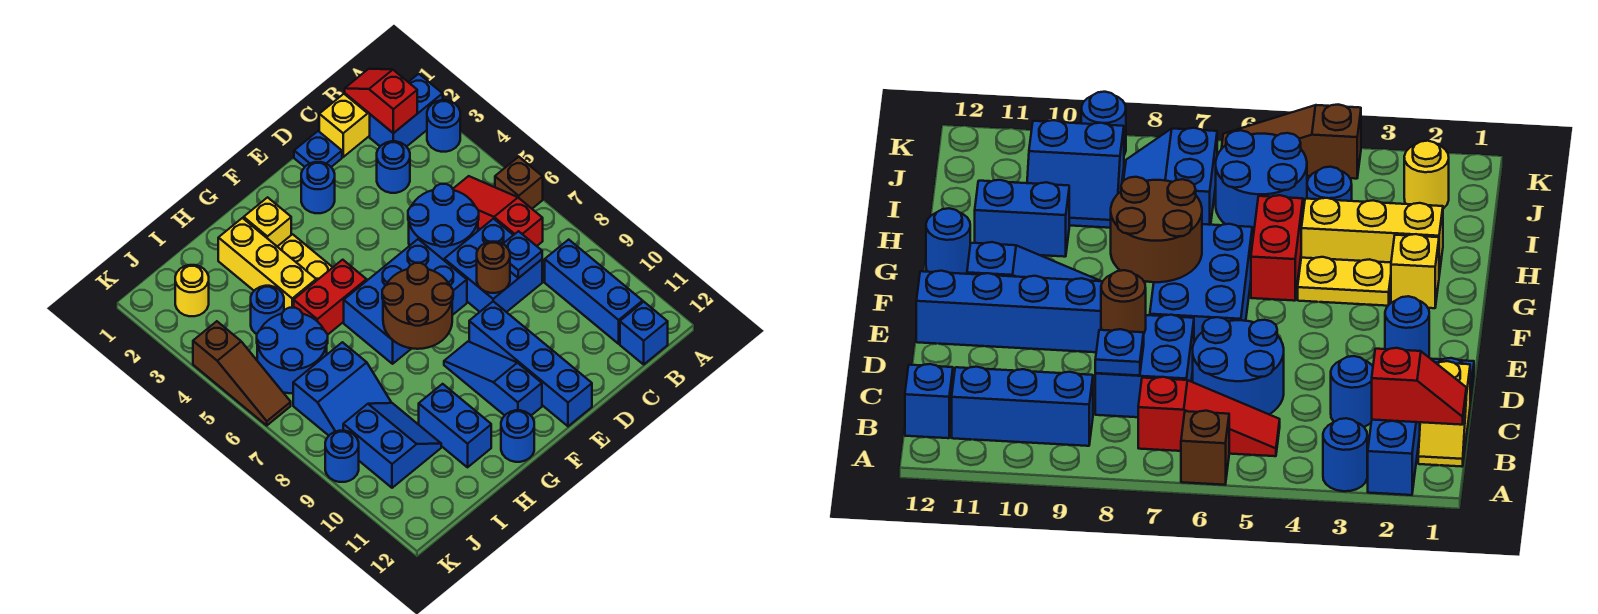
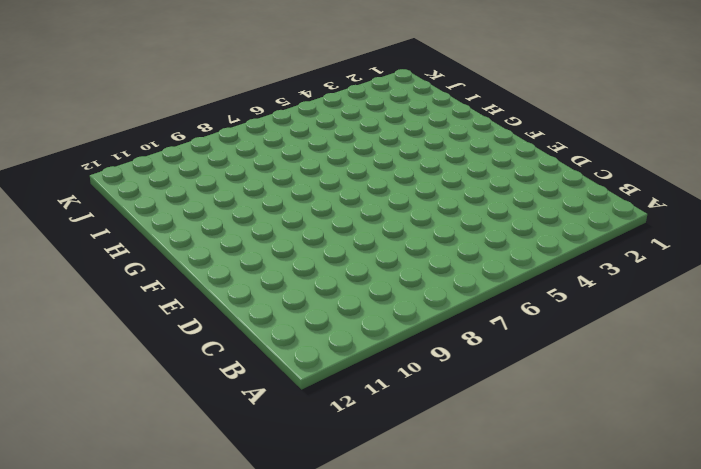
none -> blue 1x2 brick [370,74,443,147]
none -> blue 1x1 round brick [427,100,460,152]
none -> brown 1x1 brick [495,157,543,209]
none -> yellow 1x2 slope [319,94,370,157]

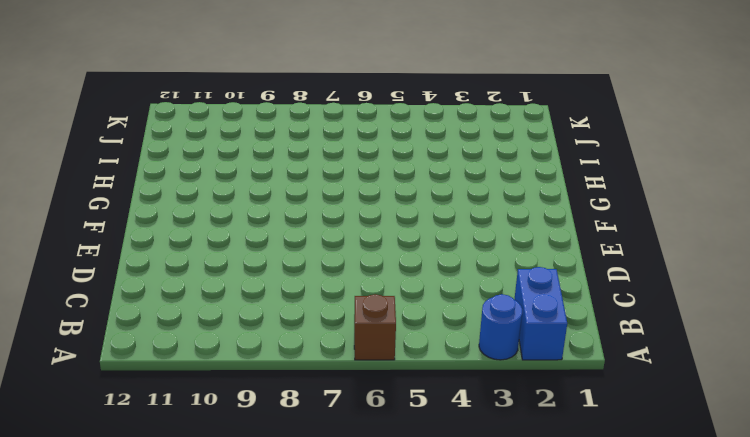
none -> yellow 1x2 slope [319,94,370,157]
none -> red 1x3 slope [453,176,543,246]
none -> blue 1x3 brick [545,240,643,344]
none -> blue 1x1 brick [620,302,668,364]

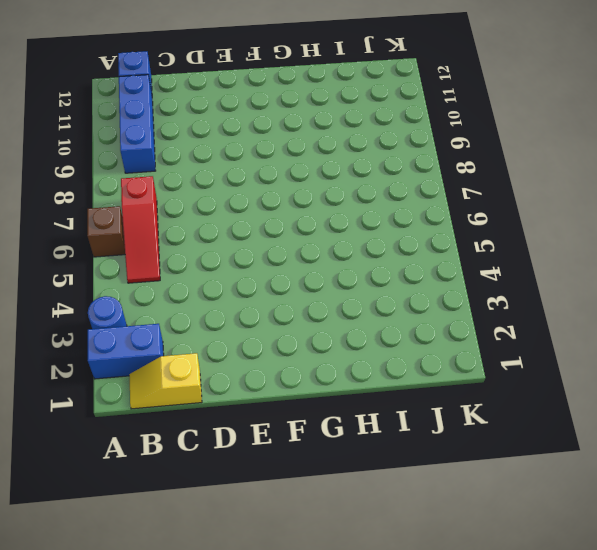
none -> blue 1x1 round brick [377,141,410,193]
none -> blue 2x2 round brick [408,184,479,260]
none -> blue 2x2 brick [444,219,542,312]
none -> blue 1x1 plate [294,131,342,167]

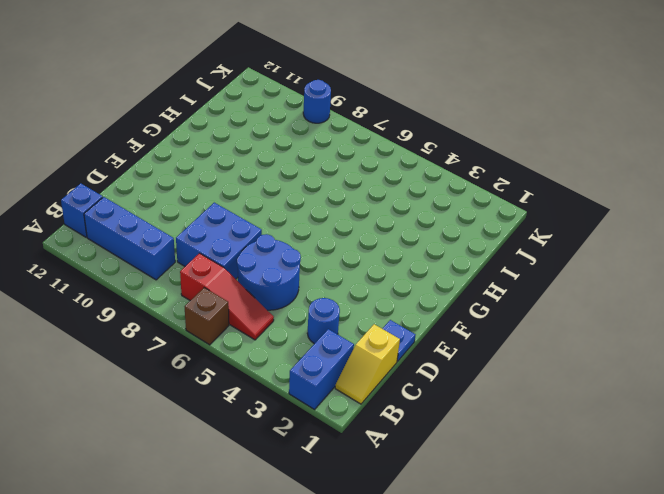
none -> blue 1x1 round brick [427,100,460,152]
none -> blue 1x1 round brick [301,162,335,213]
none -> blue 2x3 brick [344,239,467,364]
none -> blue 1x4 brick [469,301,592,426]

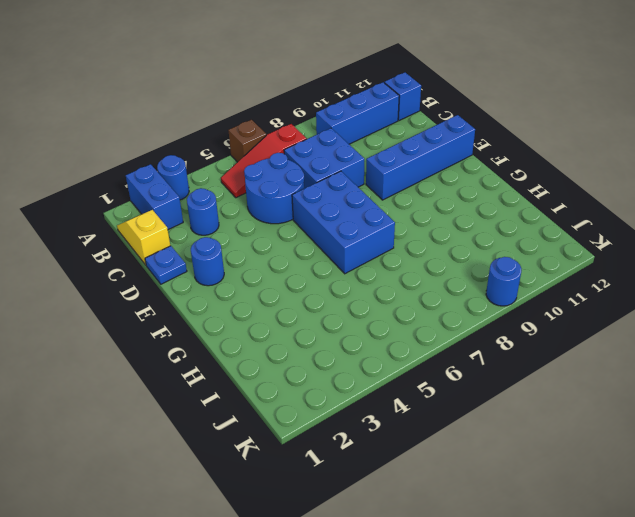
none -> blue 1x3 slope [444,341,542,415]
none -> yellow 1x1 brick [244,197,291,246]
none -> yellow 1x2 plate [277,234,333,281]
none -> red 1x2 brick [294,260,367,334]

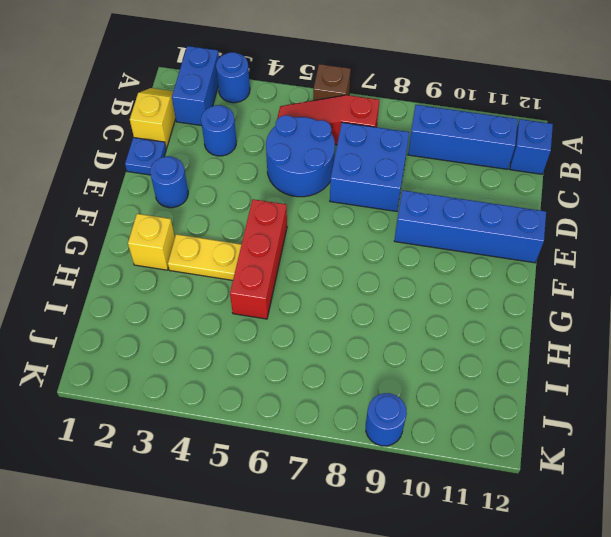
red 1x3 brick [230,199,287,319] -> red 1x2 brick [294,260,367,334]
none -> blue 2x3 brick [344,239,467,364]
none -> blue 1x3 slope [444,341,542,415]
none -> blue 1x1 round brick [501,410,534,462]
none -> yellow 1x3 brick [218,218,316,310]

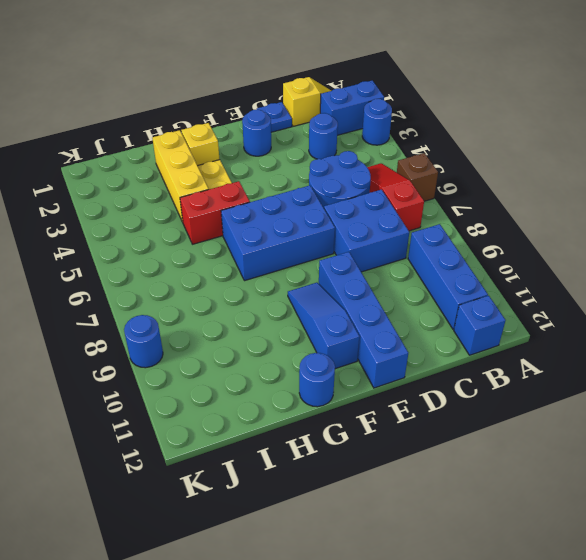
none -> blue 1x2 brick [419,384,491,467]
none -> blue 1x1 round brick [251,286,284,334]
none -> blue 2x2 round brick [257,308,328,393]
none -> blue 2x2 slope [293,342,391,435]

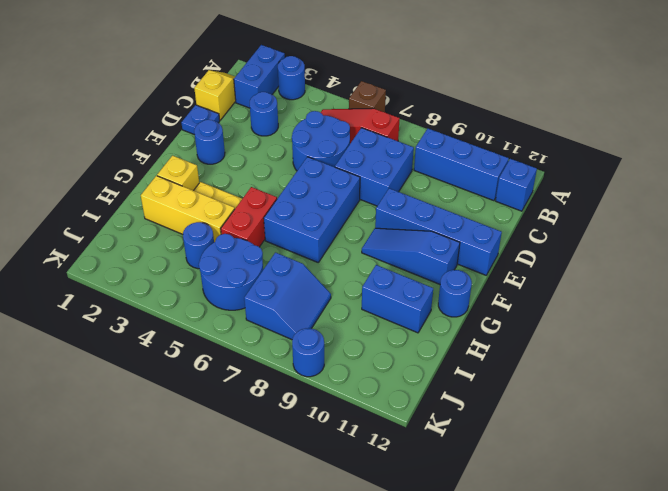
none -> blue 2x2 slope [343,403,441,488]
none -> yellow 1x1 round brick [175,265,209,316]
none -> brown 1x3 slope [193,321,291,425]
none -> red 1x2 slope [345,69,417,133]

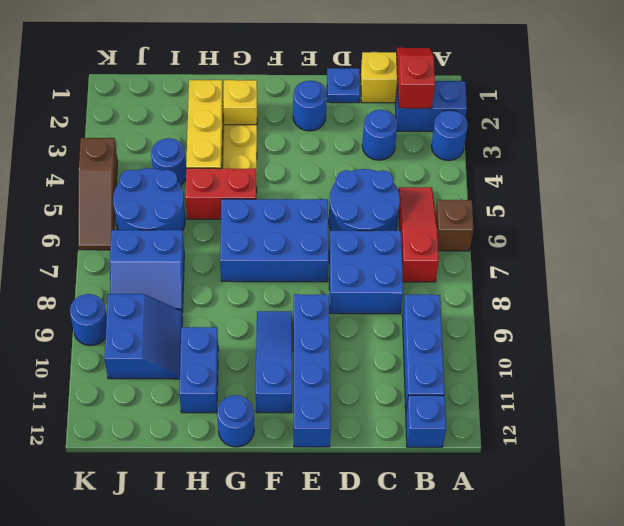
none -> yellow 1x1 round brick [175,265,209,316]
none -> blue 1x1 plate [503,231,542,278]
none -> brown 1x1 round brick [477,242,510,293]
none -> brown 2x2 round brick [382,263,453,349]

